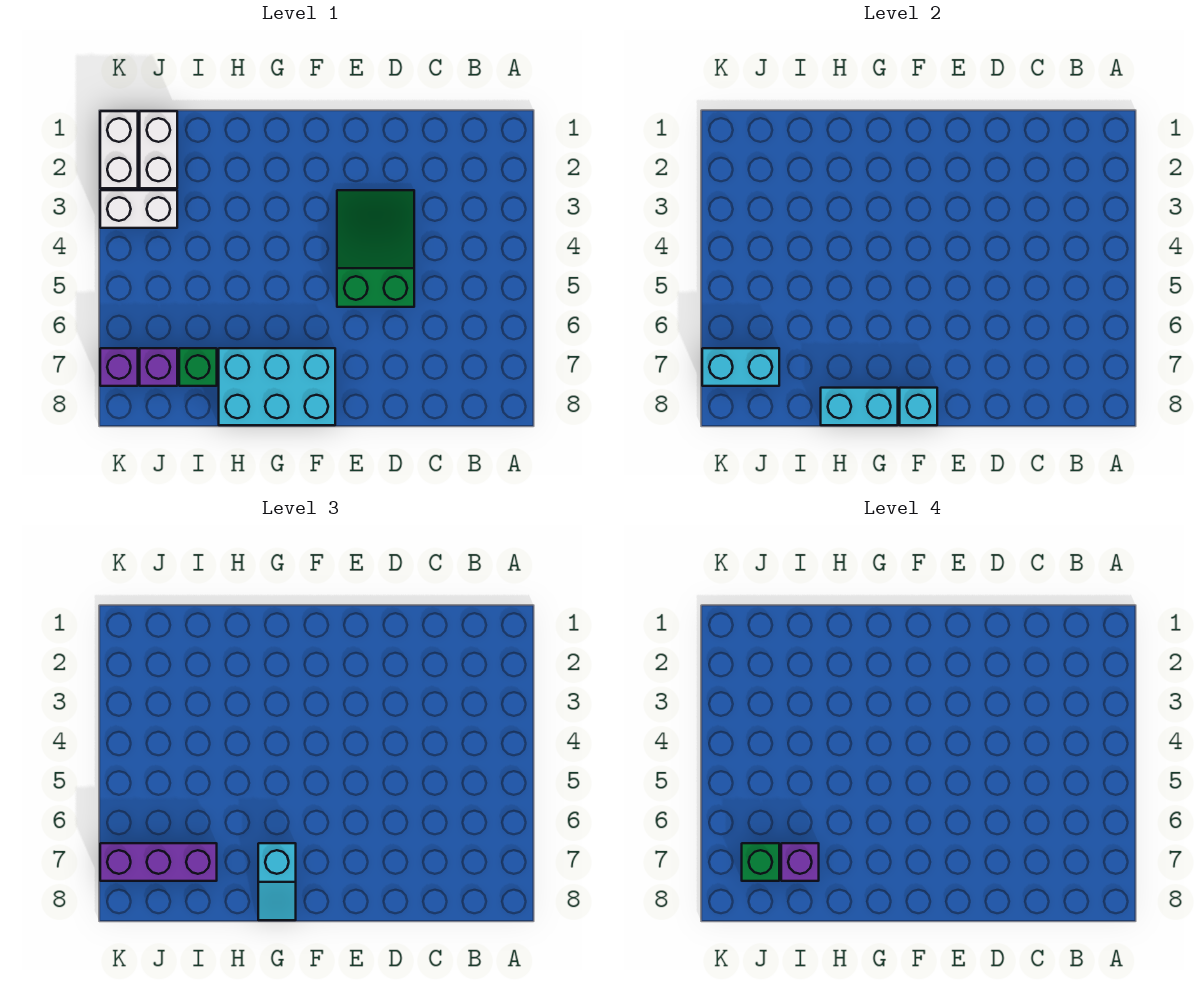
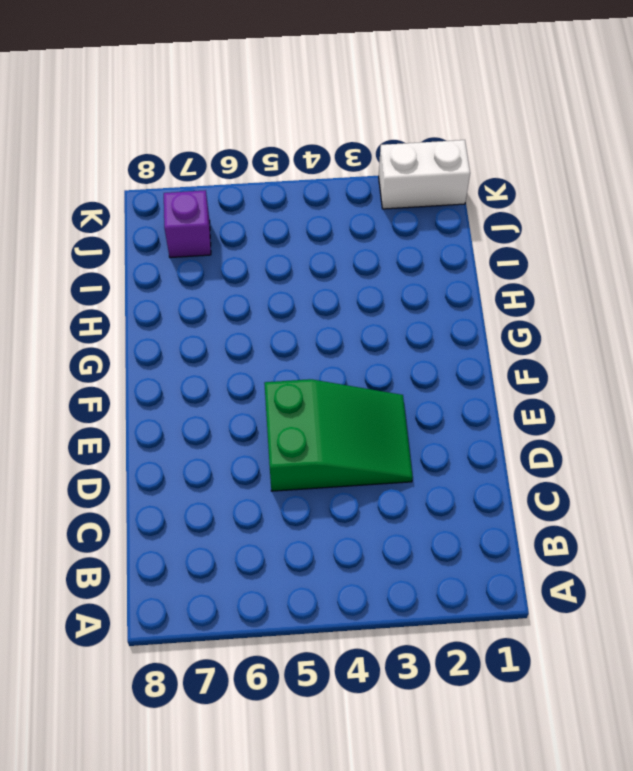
none -> cyan 2x3 brick [219,348,335,425]
none -> green 1x1 brick [179,348,217,386]
none -> white 1x2 brick [140,111,177,188]

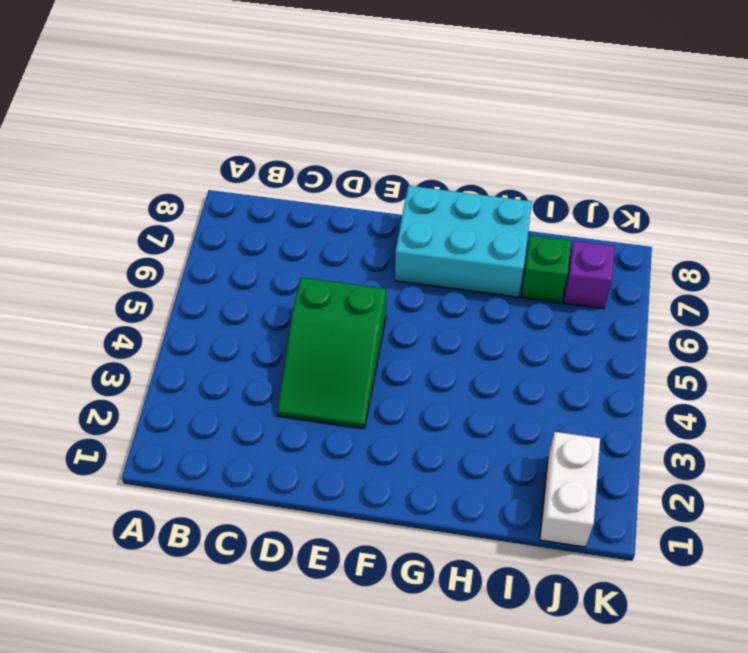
none -> white 1x2 brick [100,190,177,228]
none -> white 1x2 brick [100,111,138,188]
none -> purple 1x1 brick [100,348,138,386]

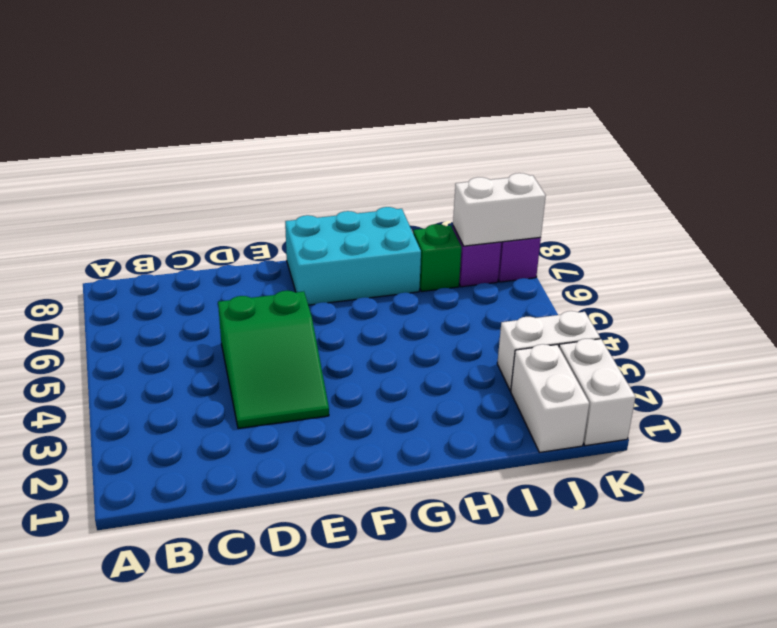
white 1x2 brick [453,173,546,246] -> cyan 1x2 brick [702,348,779,386]
none -> cyan 1x1 brick [900,388,937,425]
none -> cyan 1x2 brick [821,388,898,425]
none -> cyan 1x2 slope [258,843,296,920]

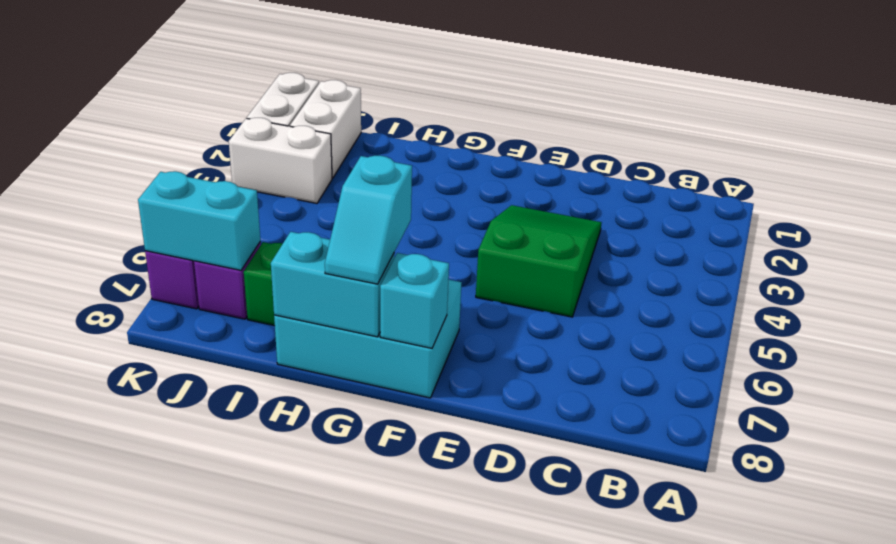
none -> purple 1x3 brick [100,843,217,881]
none -> purple 1x1 brick [781,843,819,881]
none -> green 1x1 brick [742,843,779,881]

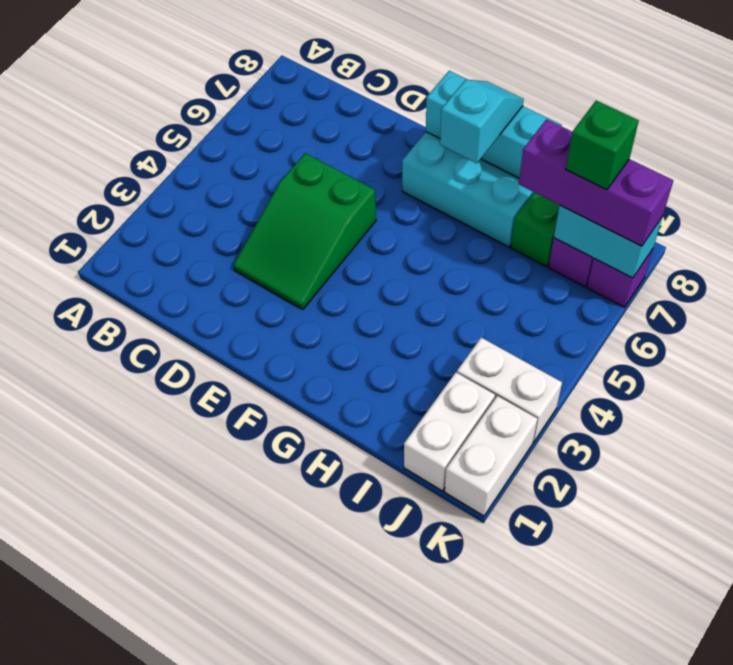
none -> purple 1x1 brick [781,843,819,881]

